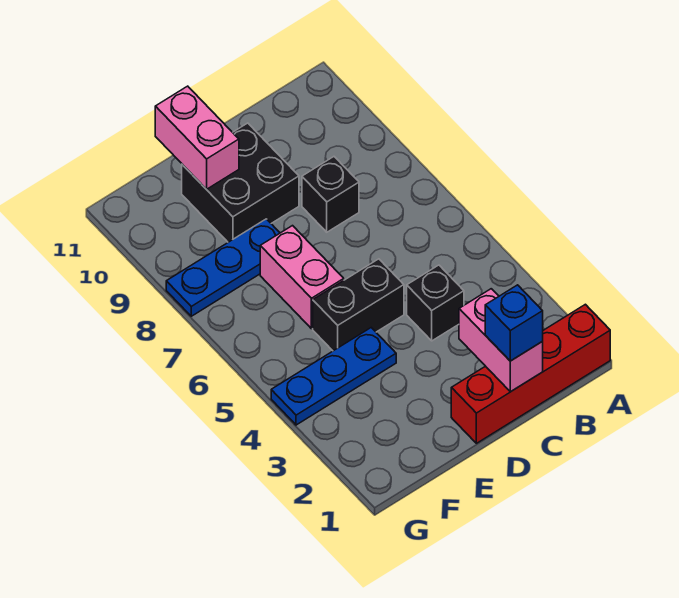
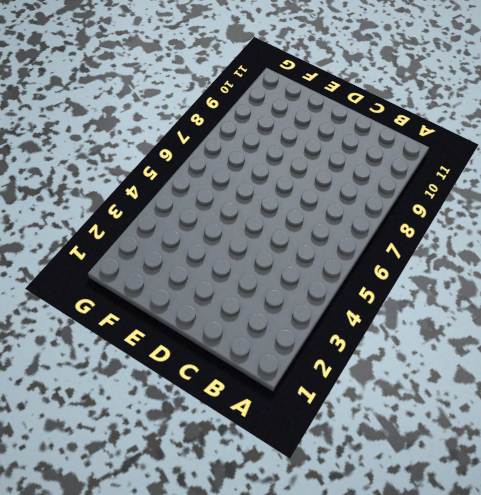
none -> red 1x4 brick [451,304,610,443]
none -> black 1x1 brick [407,265,464,341]

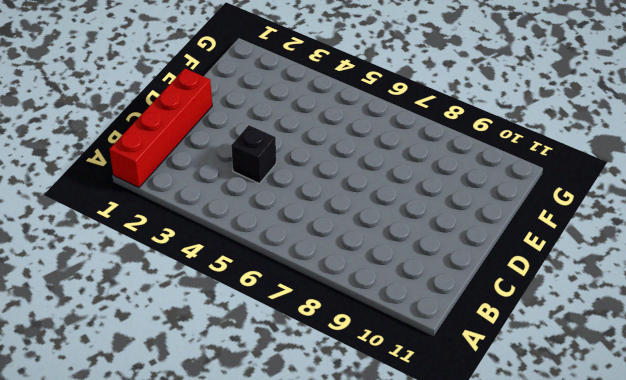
none -> black 1x1 brick [302,157,359,232]
none -> black 1x2 brick [313,259,404,351]

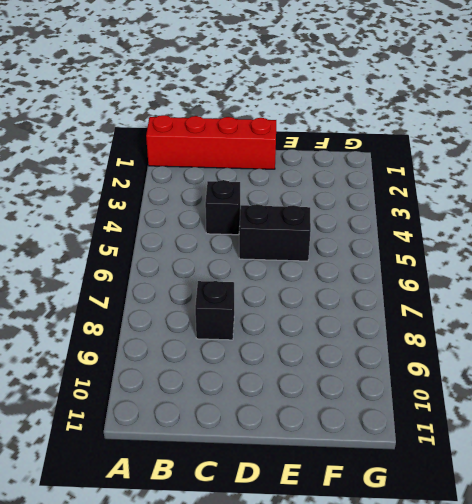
none -> black 2x2 brick [182,123,299,242]
none -> blue 1x3 plate [271,328,396,425]

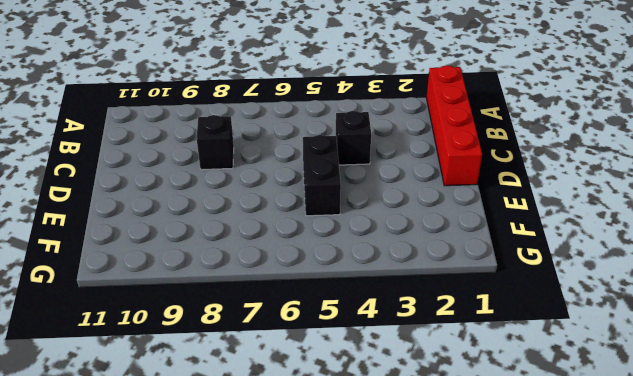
none -> black 2x2 brick [182,123,299,242]
none -> blue 1x3 plate [271,328,396,425]

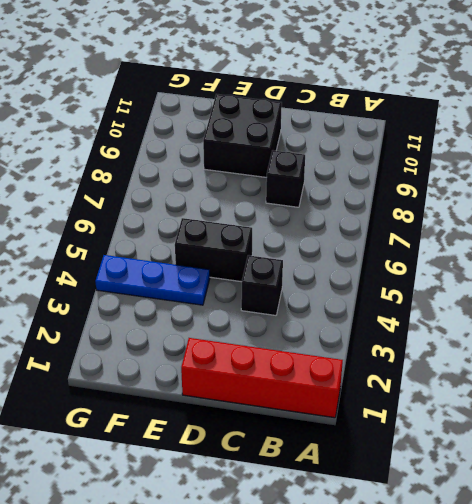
none -> pink 1x2 brick [260,226,344,329]
none -> blue 1x3 plate [166,219,280,316]

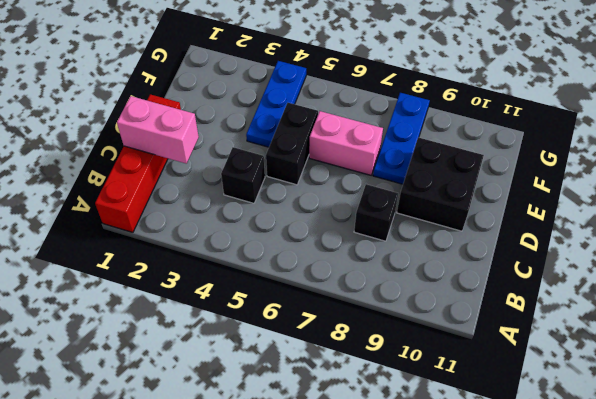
none -> pink 1x2 brick [155,86,239,189]
none -> blue 1x1 brick [485,285,543,361]

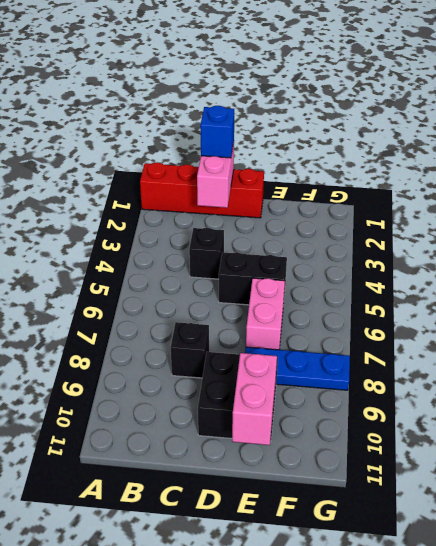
none -> blue 1x3 plate [271,328,396,425]

